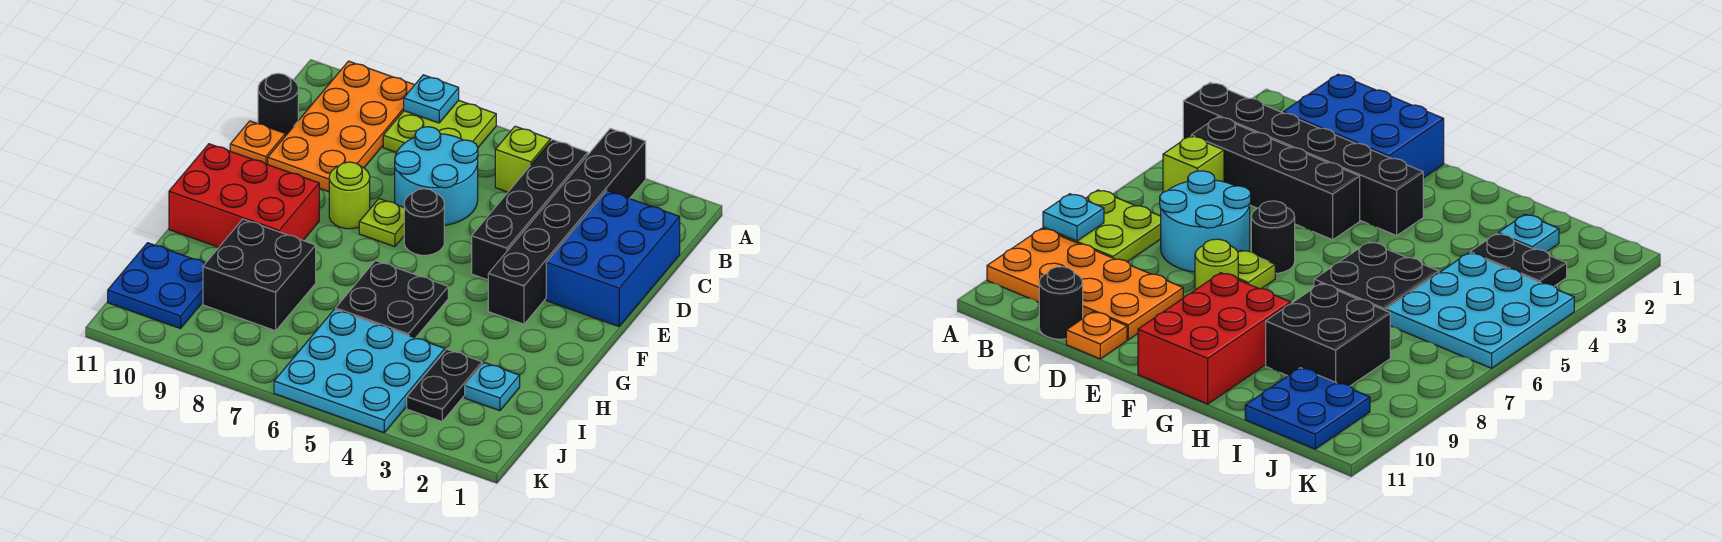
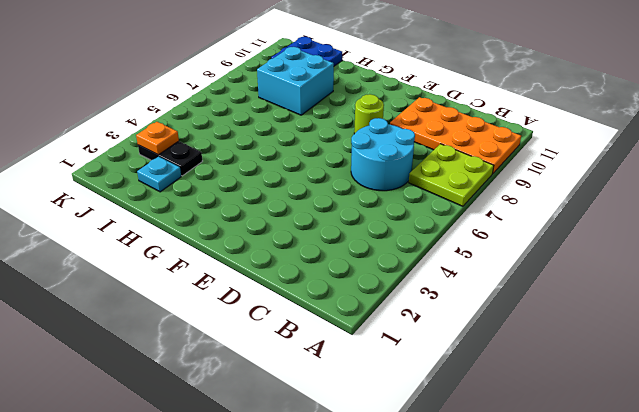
cyan 2x2 brick [257,47,334,115] -> black 2x2 brick [203,219,316,331]
orange 1x1 plate [136,122,179,155] -> orange 1x1 plate moved to [230,121,285,164]
none -> black 1x6 brick [488,129,646,324]
none -> black 1x4 brick [472,140,588,280]
none -> lime 1x1 brick [495,126,551,192]

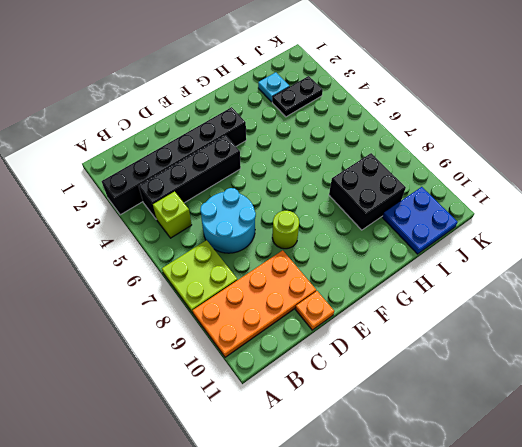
none -> blue 2x3 brick [546,191,680,326]
none -> black 1x1 round brick [258,73,298,136]
none -> black 1x1 round brick [404,189,444,255]

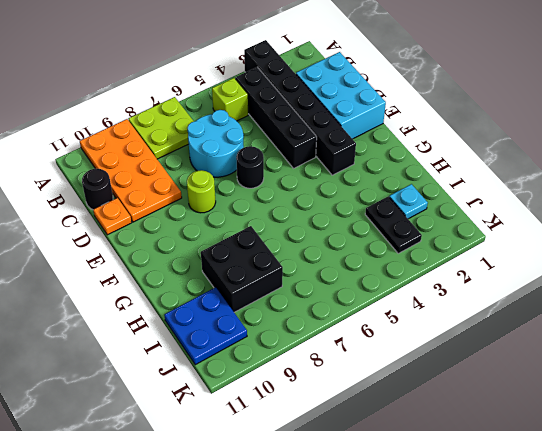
cyan 2x3 brick [296,52,386,139] -> blue 2x3 brick [546,191,680,326]
none -> lime 1x1 plate [359,199,404,247]
none -> red 2x3 brick [169,144,319,247]
none -> black 2x2 plate [335,261,448,338]

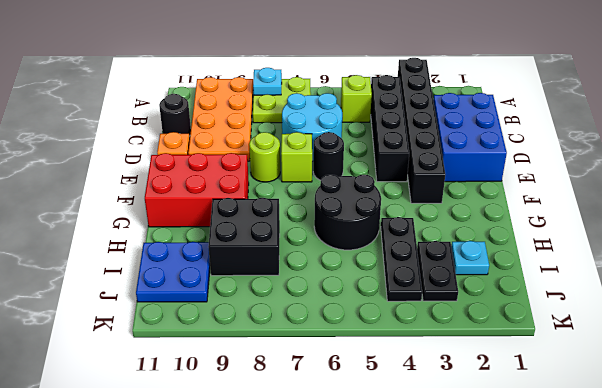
lime 1x1 brick [281,132,312,182] -> lime 1x1 plate [359,199,404,247]
black 2x2 round brick [314,175,381,250] -> black 2x2 plate [335,261,448,338]
black 1x3 plate [381,217,422,301] -> cyan 3x3 plate [274,309,445,433]

